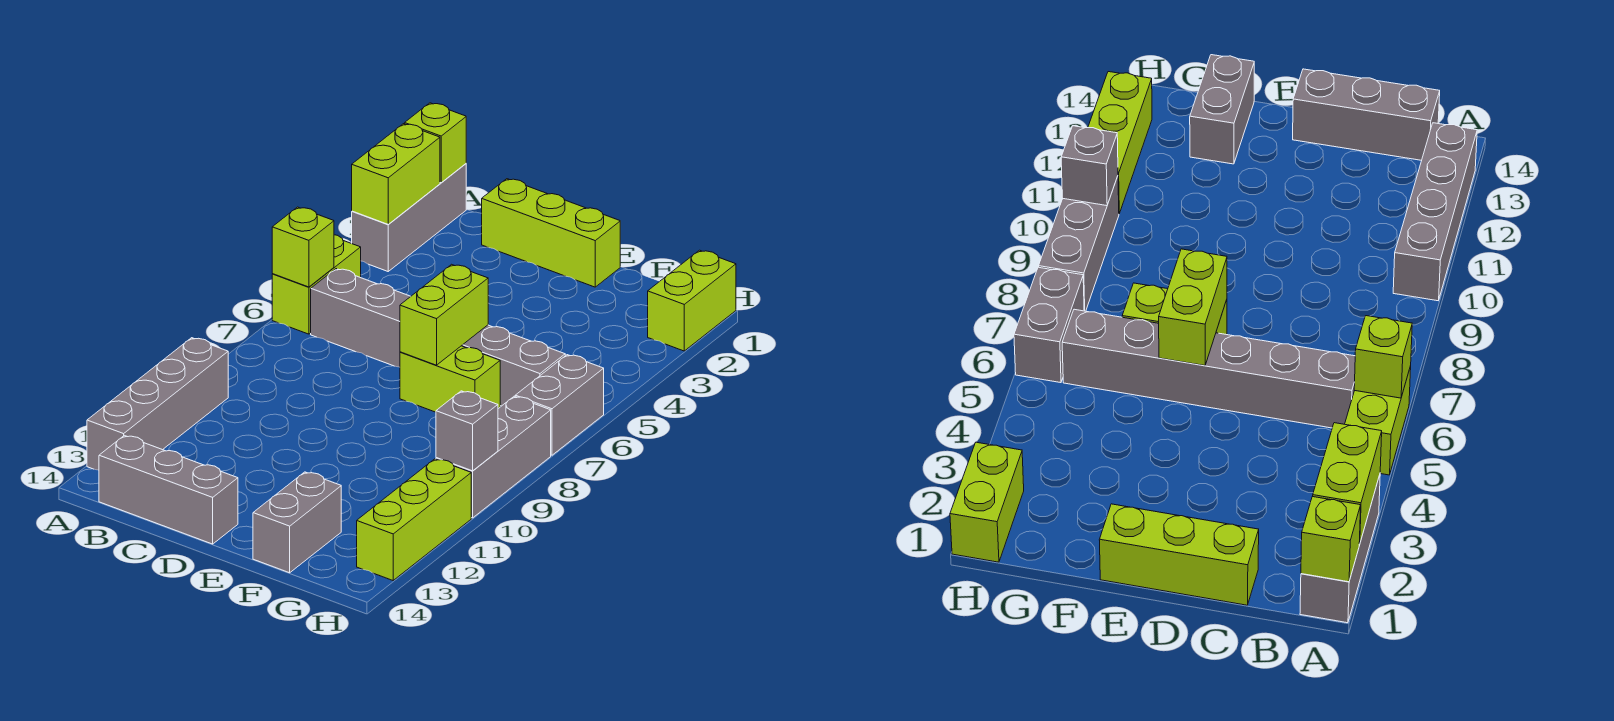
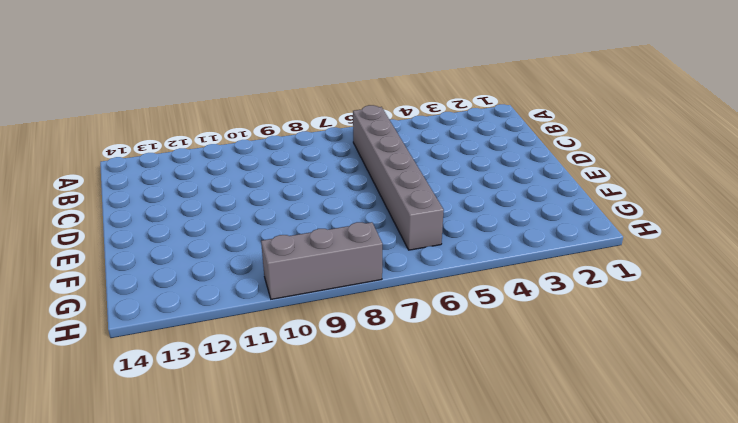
none -> grey 1x3 brick [352,164,466,271]
none -> lime 1x2 brick [272,235,361,334]
none -> grey 1x4 brick [87,338,228,470]

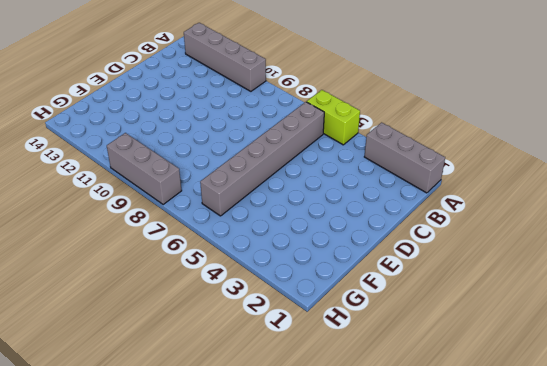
none -> grey 1x3 brick [99,435,238,544]
none -> lime 1x3 brick [482,179,620,287]
none -> lime 1x2 brick [400,346,500,412]

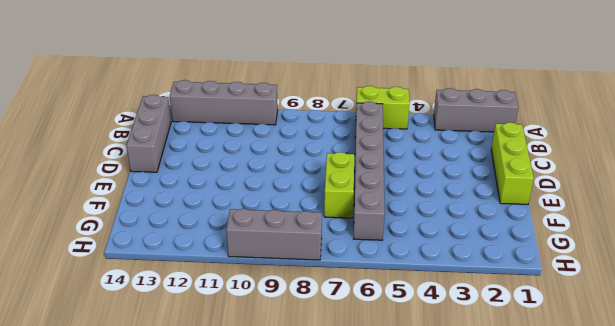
none -> grey 1x2 brick [253,472,341,573]
none -> lime 1x2 brick [648,250,736,351]
none -> grey 1x2 brick [515,355,604,455]

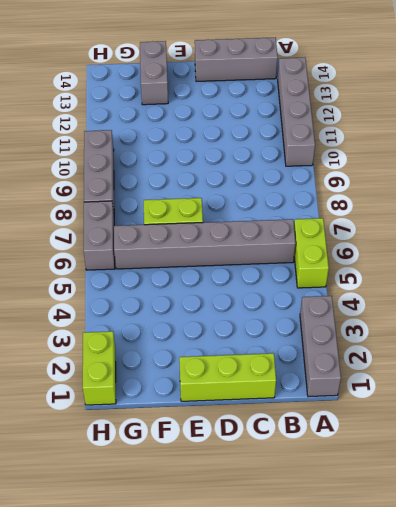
none -> lime 1x3 brick [357,459,471,580]
none -> lime 1x1 brick [405,103,466,183]
none -> lime 1x2 brick [352,124,440,224]

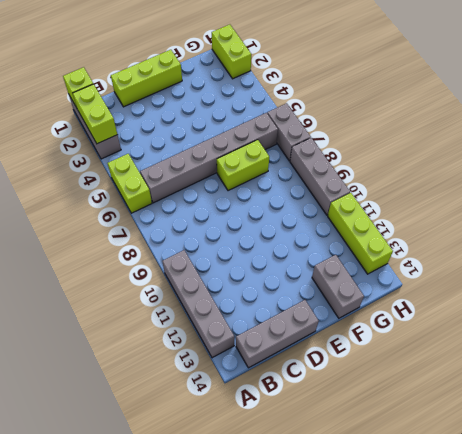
none -> lime 1x1 brick [272,207,334,287]
none -> lime 1x2 brick [400,264,488,365]
none -> grey 1x1 brick [436,391,498,471]

